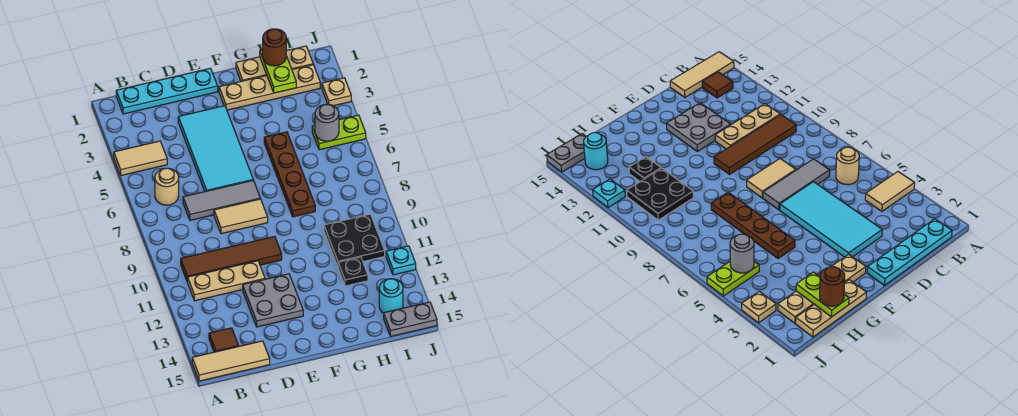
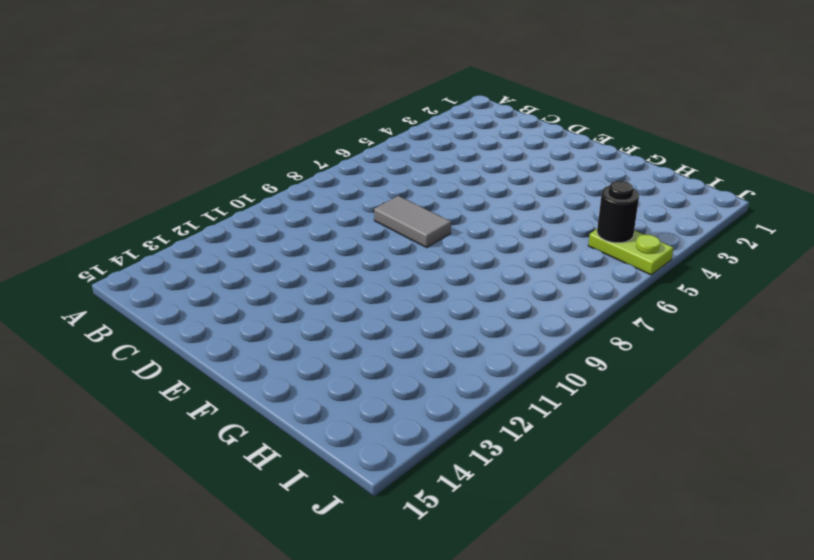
grey 1x2 tile [374,196,451,247] -> tan 1x2 tile [214,199,268,234]
black 1x1 round brick [597,181,639,243] -> grey 1x1 round brick [315,104,339,141]
none -> tan 1x2 tile [114,141,167,176]
none -> tan 1x3 tile [192,341,270,381]
none -> cyan 1x4 plate [116,68,218,114]

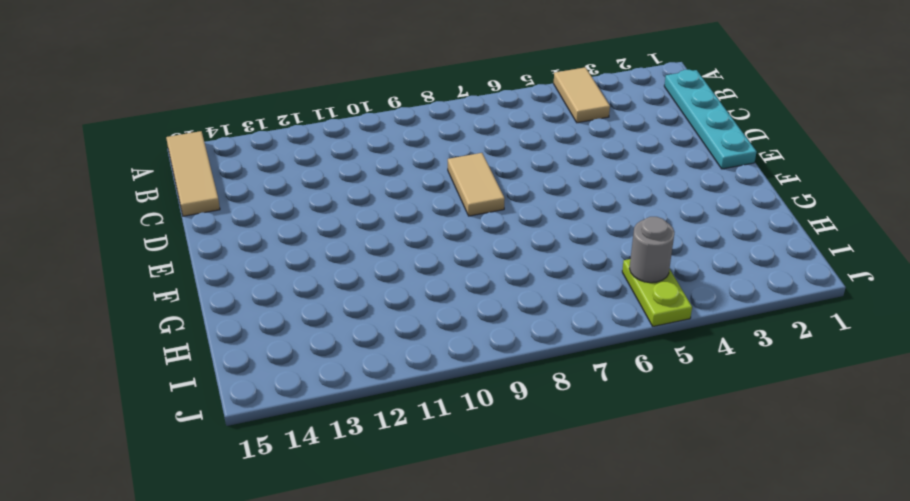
none -> tan 1x1 round brick [155,168,179,205]
none -> brown 1x4 tile [181,236,282,282]
none -> tan 1x3 plate [188,261,265,301]

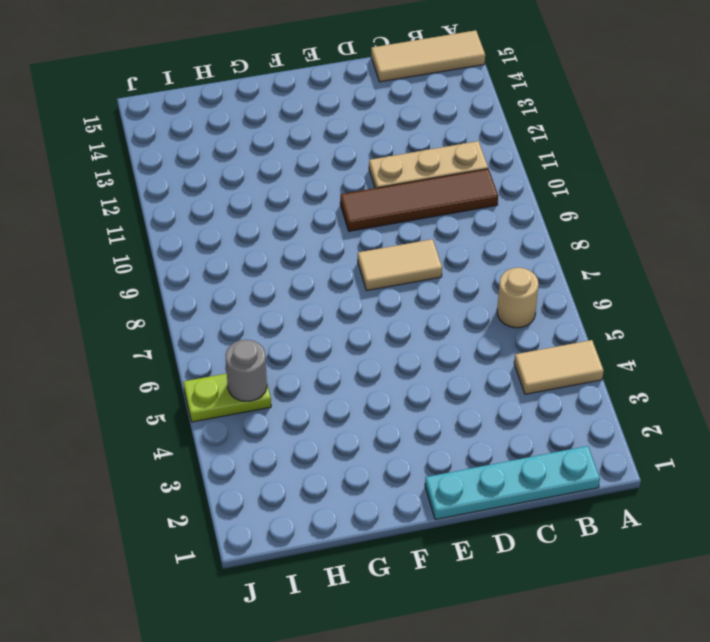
none -> brown 1x1 tile [209,328,239,352]
none -> grey 1x3 tile [183,180,260,220]
none -> cyan 2x4 tile [178,106,253,192]

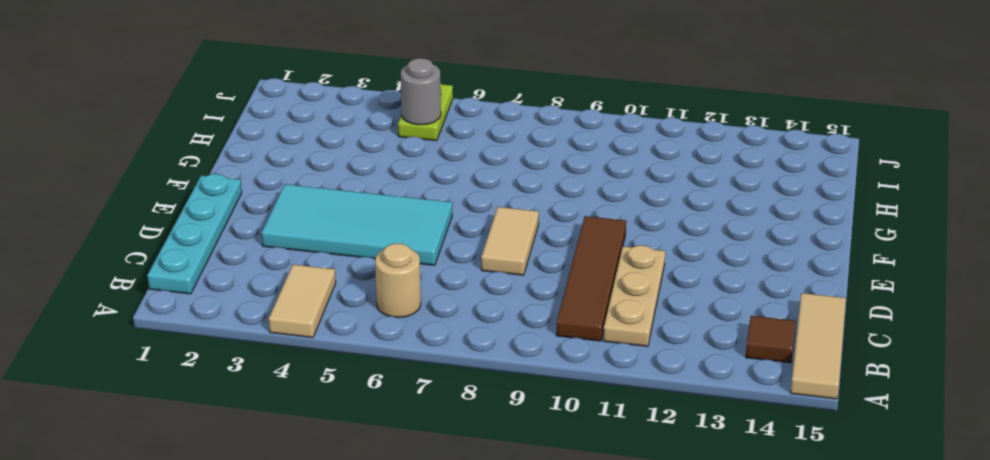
none -> grey 1x3 tile [183,180,260,220]
none -> grey 2x2 plate [243,274,303,327]
none -> tan 1x4 plate [219,65,320,110]

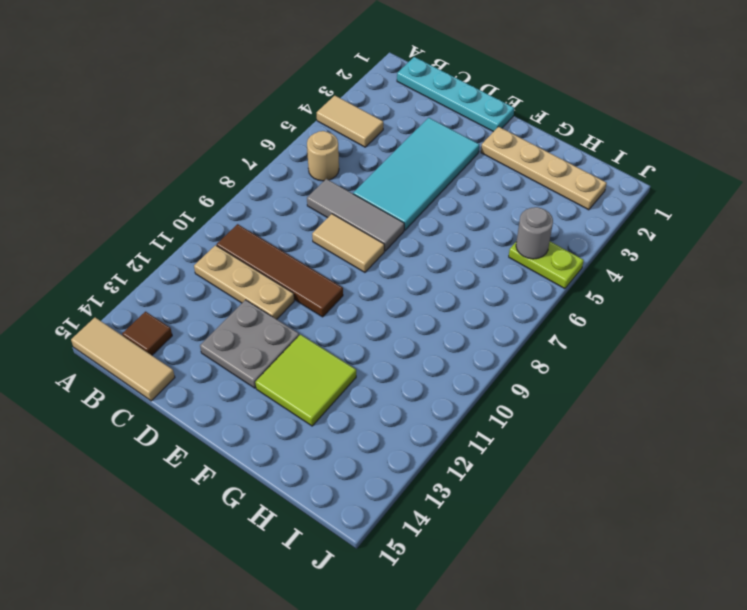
lime 2x2 tile [255,335,356,426] -> none
none -> tan 1x3 plate [236,46,313,81]
none -> brown 1x4 plate [264,132,315,217]
none -> black 2x2 plate [324,214,385,266]

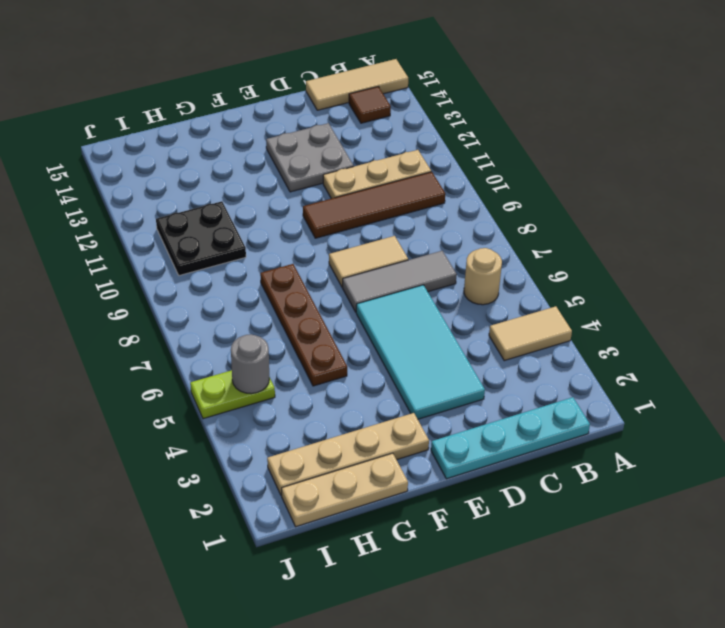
none -> black 1x1 plate [338,257,368,286]
none -> cyan 1x1 round brick [379,279,403,313]
none -> grey 1x2 plate [384,302,437,336]

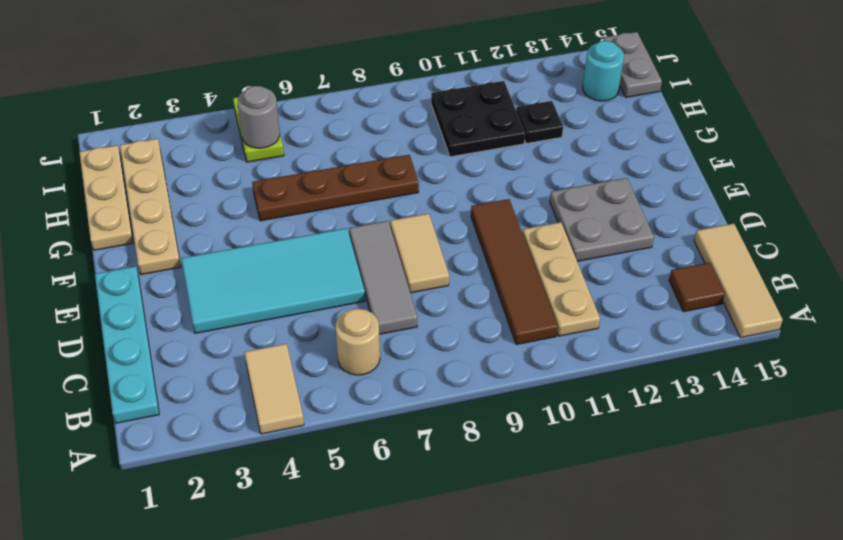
none -> tan 1x1 plate [322,78,351,106]
none -> cyan 1x1 plate [386,246,416,275]
none -> lime 1x2 plate [260,50,296,93]

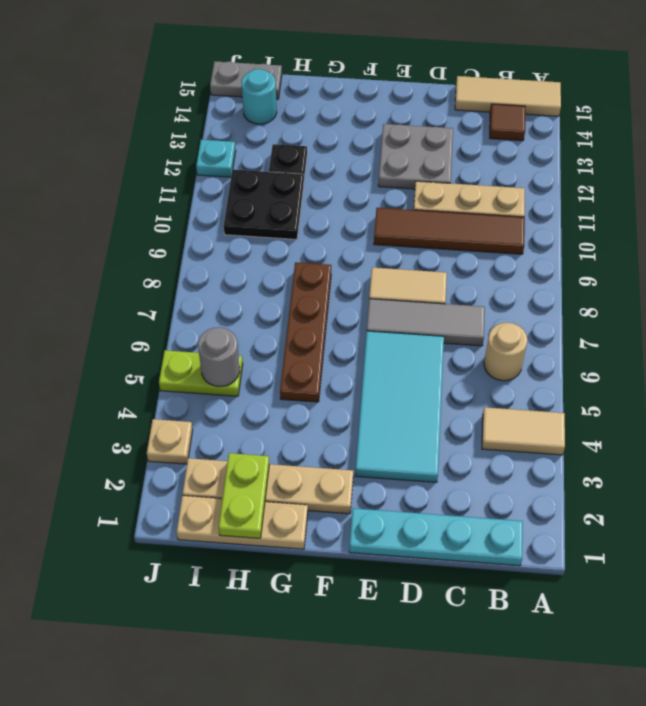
none -> brown 1x1 round brick [263,29,286,66]

